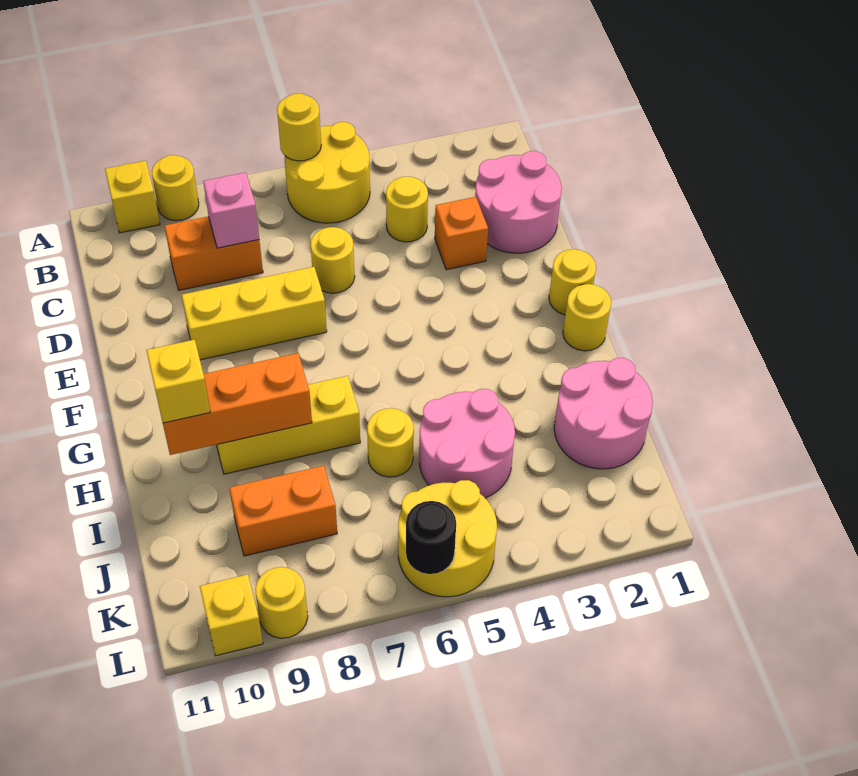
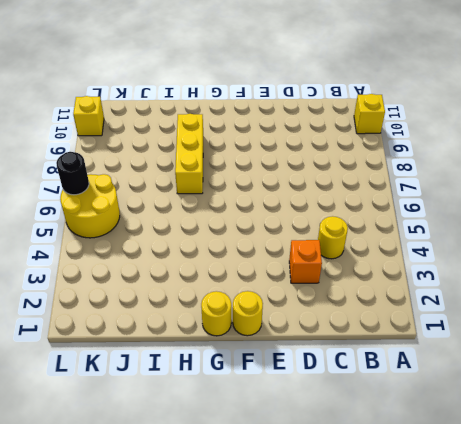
none -> yellow 2x2 round brick [285,122,370,223]
none -> yellow 1x1 round brick [152,155,199,221]
none -> pink 2x2 round brick [475,151,562,253]

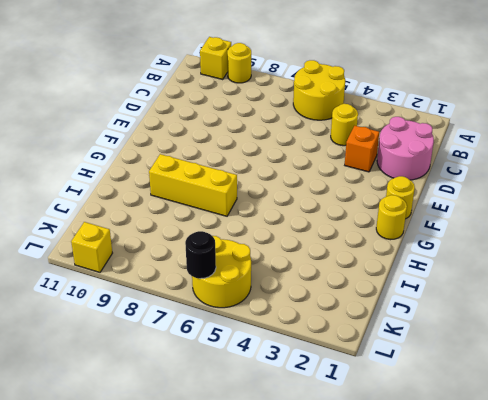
none -> orange 1x2 brick [165,216,263,290]
none -> yellow 1x1 round brick [310,227,355,293]
none -> yellow 1x3 brick [182,267,327,360]

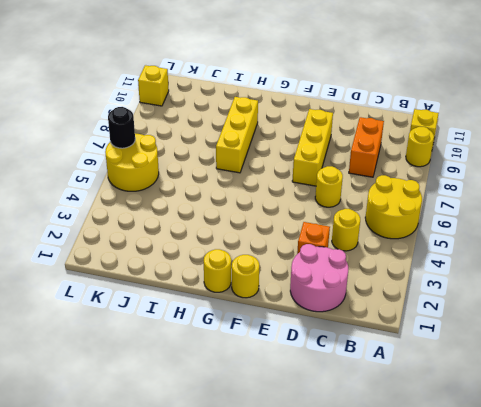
none -> pink 2x2 round brick [554,358,653,469]
none -> pink 2x2 round brick [419,389,515,498]
none -> yellow 1x1 round brick [367,408,414,477]

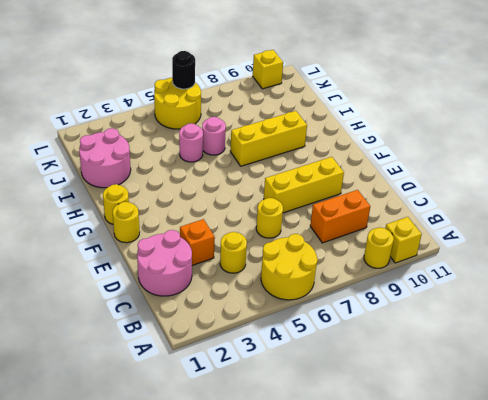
pink 1x1 round brick [179,123,203,162] -> pink 2x2 round brick [419,389,515,498]
pink 1x1 round brick [202,117,226,155] -> yellow 1x1 round brick [367,408,414,477]
none -> orange 1x2 brick [229,466,337,556]
none -> yellow 1x1 round brick [255,567,308,638]
none -> yellow 1x1 round brick [277,94,321,161]

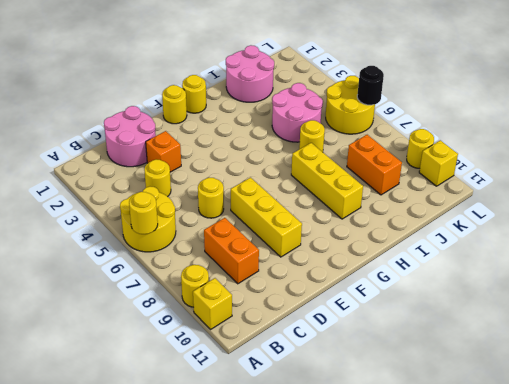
none -> pink 1x1 brick [203,172,259,248]
none -> orange 1x3 brick [163,353,312,455]
none -> yellow 1x1 brick [146,340,210,423]

